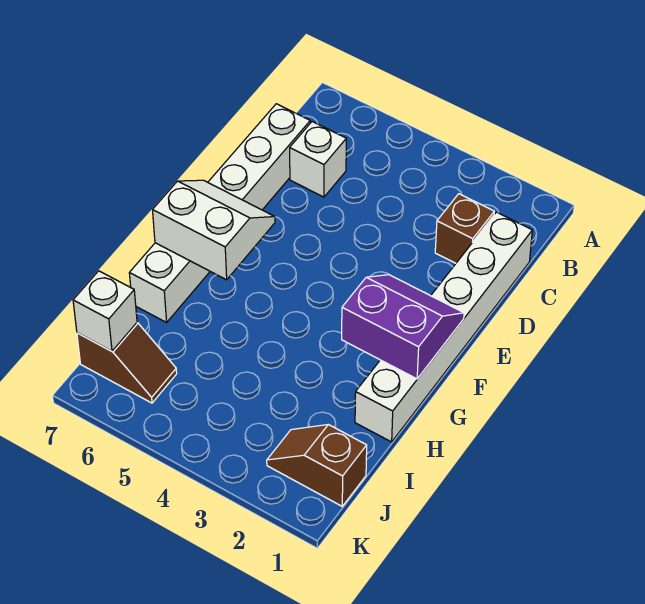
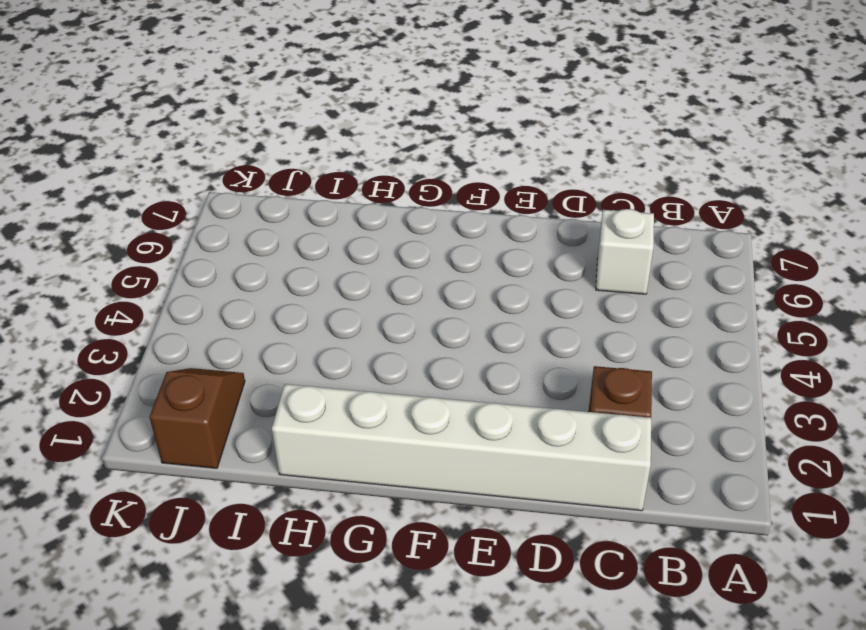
none -> white 1x6 brick [129,104,310,322]
none -> brown 1x2 slope [77,323,177,403]

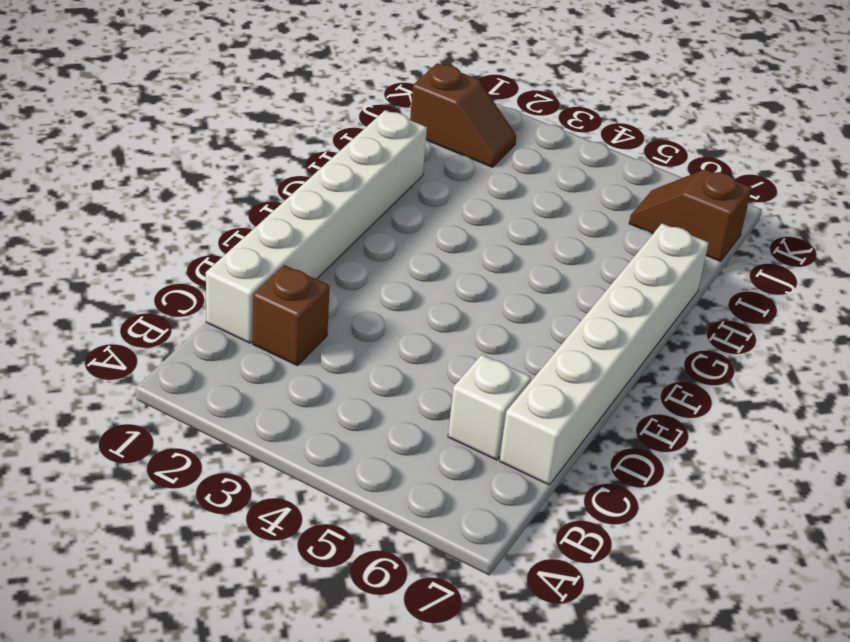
none -> purple 2x2 slope [342,275,464,379]
none -> white 2x2 slope [153,180,275,280]

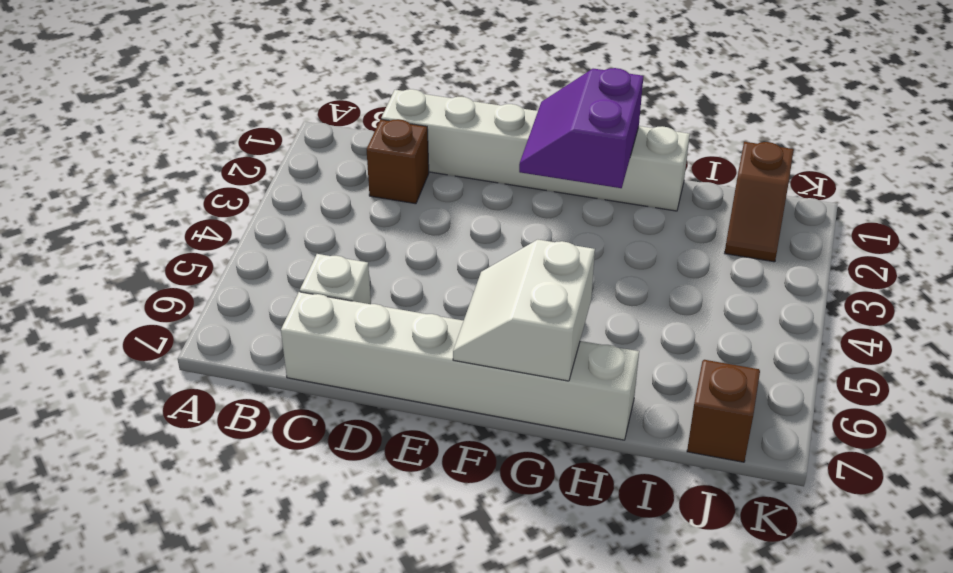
none -> white 1x1 brick [73,271,137,351]

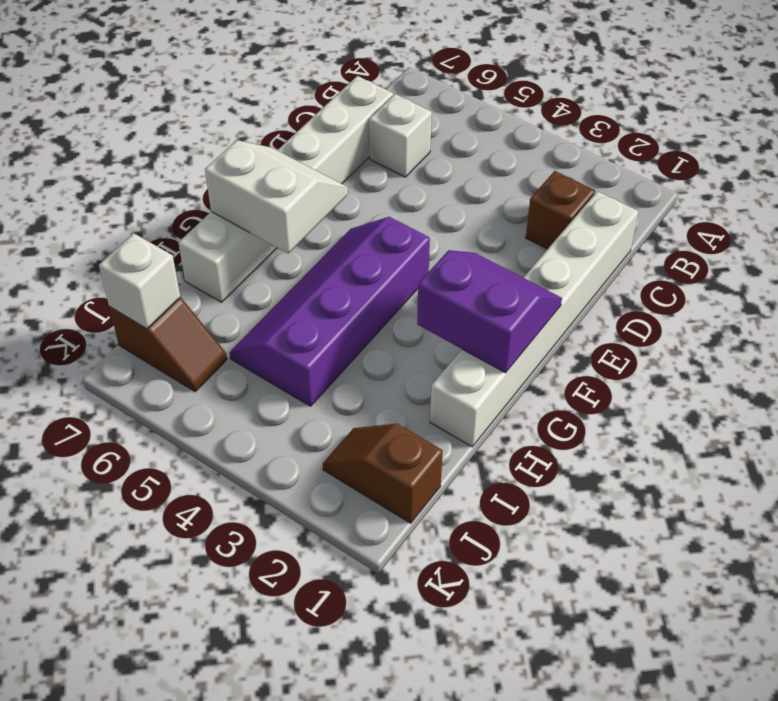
purple 2x4 slope [230,217,430,406] -> none

